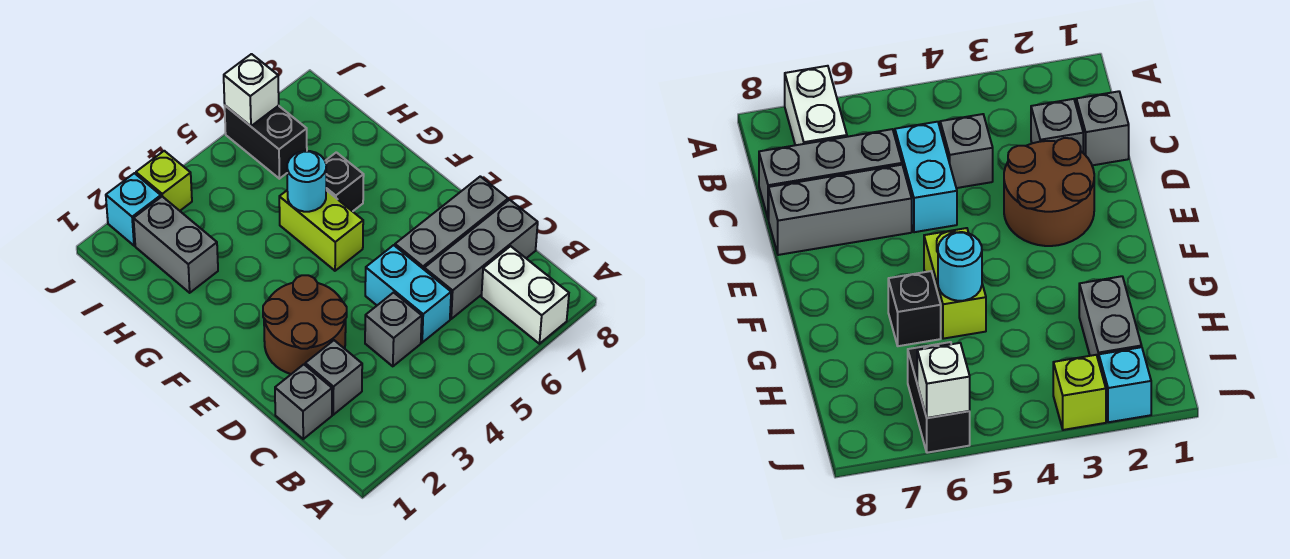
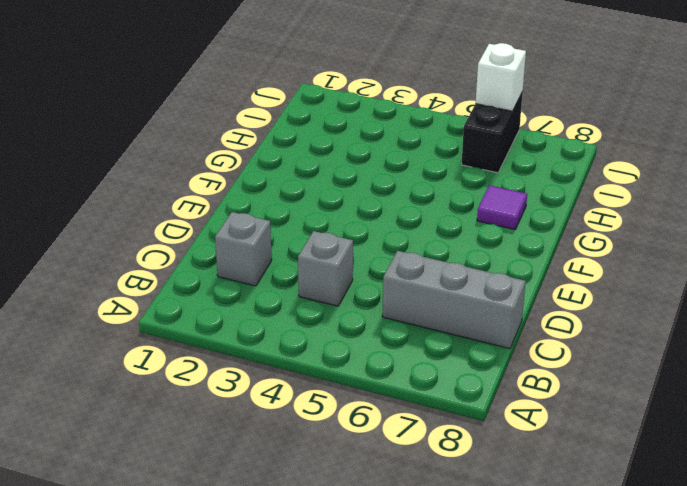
purple 1x1 tile [477,185,527,230] -> none
none -> white 1x2 brick [481,246,569,344]
none -> grey 1x1 brick [275,364,332,439]
none -> cyan 1x2 brick [365,245,451,343]

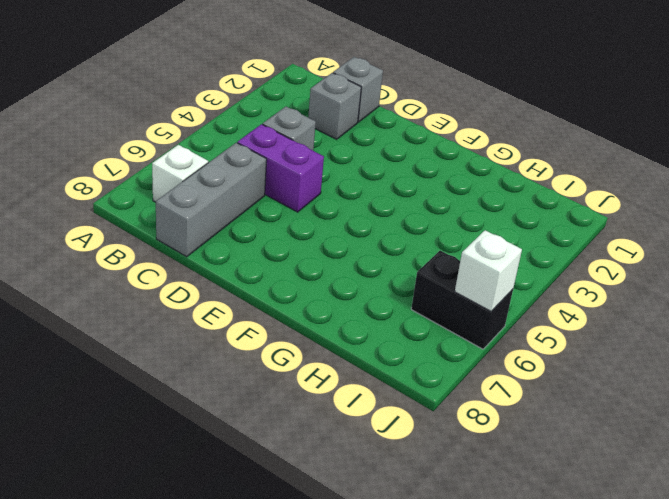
white 1x1 brick [152,145,208,202] -> white 1x2 brick [481,246,569,344]
purple 1x2 brick [237,124,324,212] -> cyan 1x2 brick [365,245,451,343]
none -> brown 2x2 round brick [263,275,347,374]
none -> grey 1x3 brick [395,176,508,269]
none -> lime 1x2 brick [279,190,363,271]

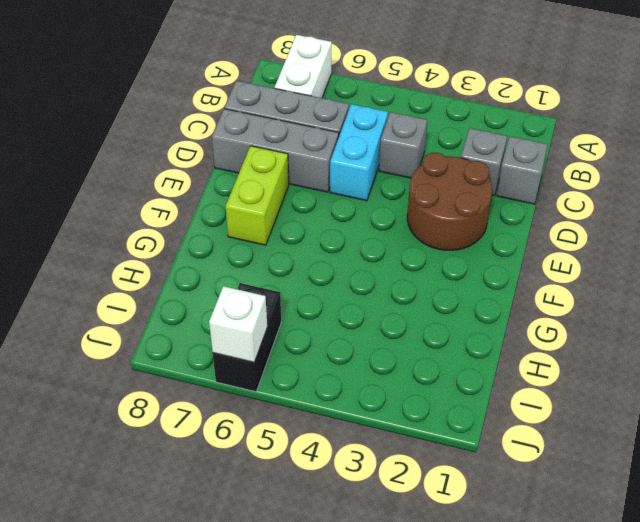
lime 1x2 brick [226,146,289,245] -> lime 1x2 brick moved to [279,190,363,271]
none -> black 1x1 brick [325,152,364,211]
none -> grey 1x2 brick [134,197,218,293]
none -> cyan 1x1 brick [106,173,161,246]

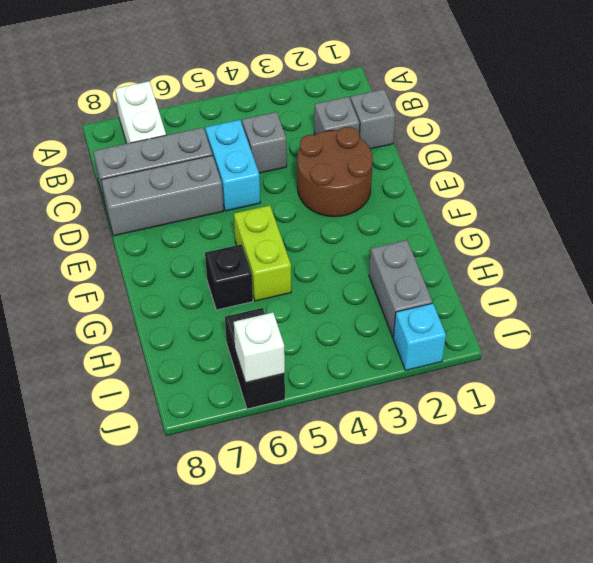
none -> lime 1x1 brick [136,151,192,211]
none -> cyan 1x1 round brick [287,151,326,212]

